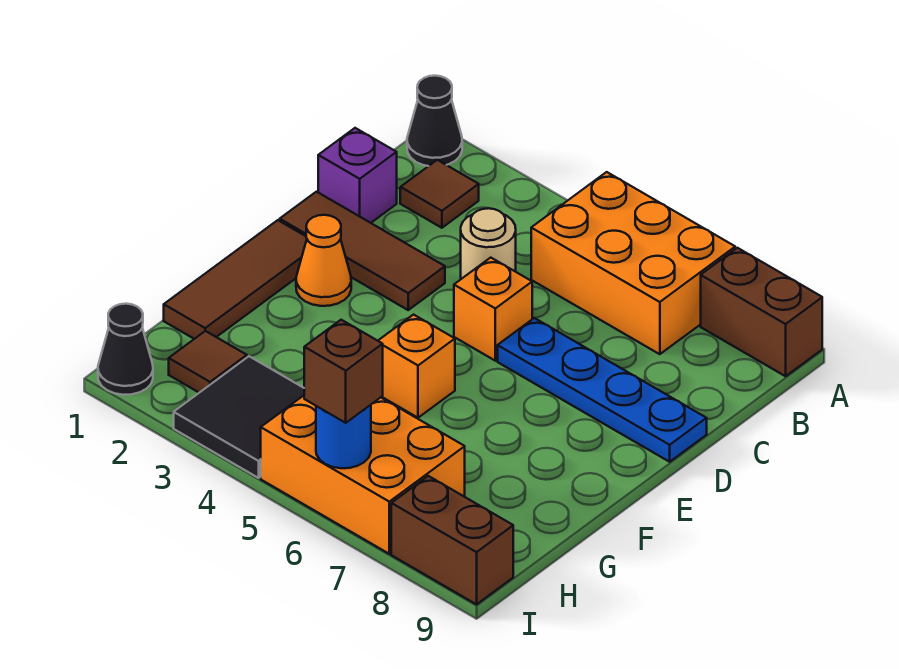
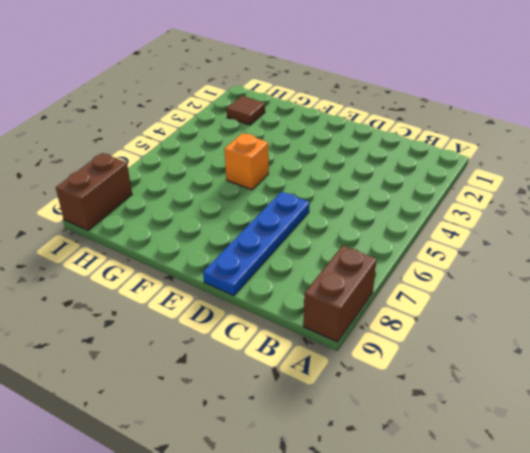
none -> black 1x1 cone [407,76,462,166]
none -> orange 2x3 brick [531,172,735,354]
none -> brown 1x1 tile [400,160,479,228]

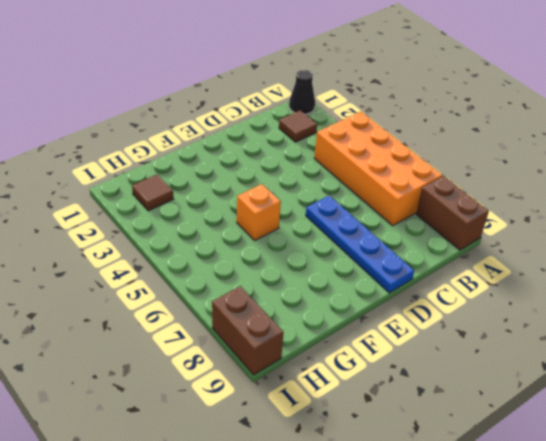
orange 2x4 brick [314,112,442,226] -> orange 2x3 brick [531,172,735,354]
none -> purple 1x1 brick [318,128,397,223]
none -> tan 1x1 round brick [461,208,516,279]
none -> brown 1x3 tile [280,192,445,310]

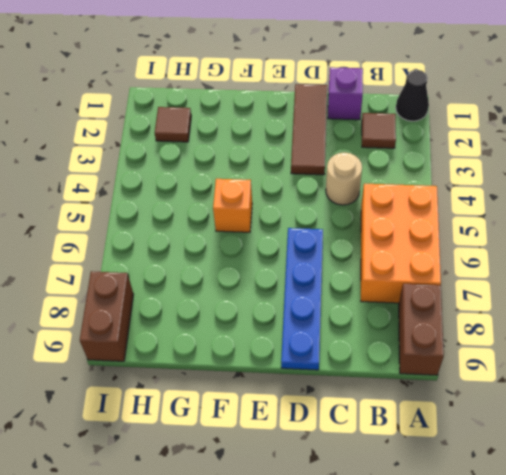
none -> orange 1x1 brick [454,258,532,361]
none -> brown 1x3 tile [164,220,307,339]
none -> orange 1x1 cone [296,215,351,306]

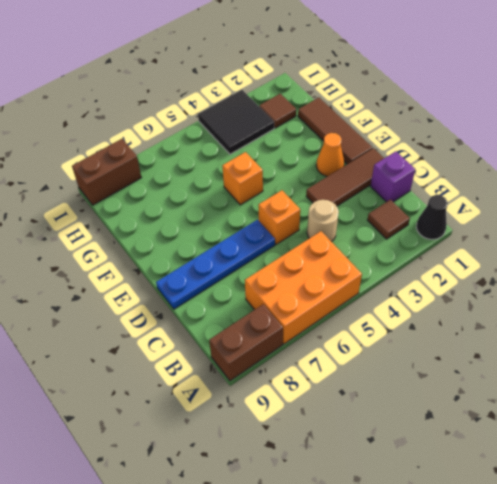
none -> orange 2x3 brick [261,396,465,554]
none -> black 1x1 cone [98,304,153,395]
none -> blue 1x1 round brick [316,405,371,468]

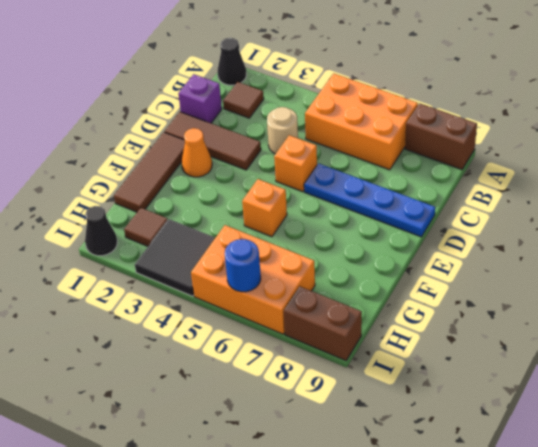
none -> brown 1x1 brick [304,320,383,423]

